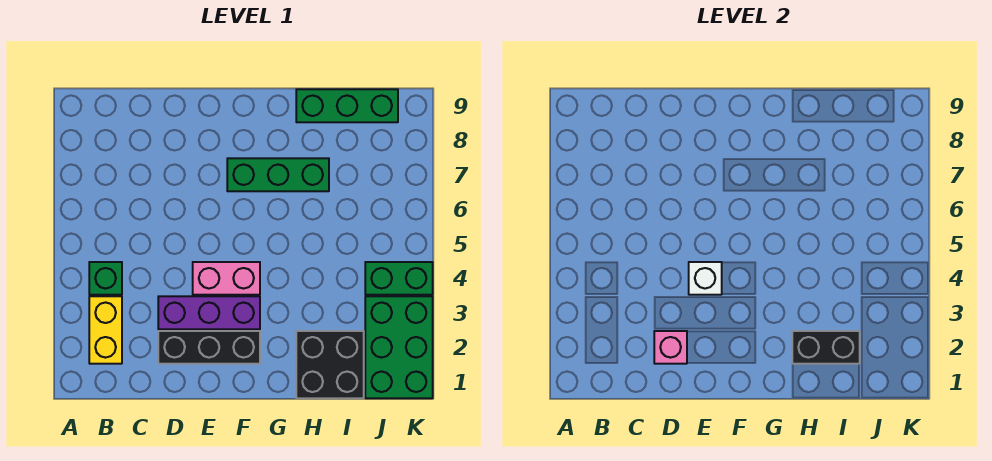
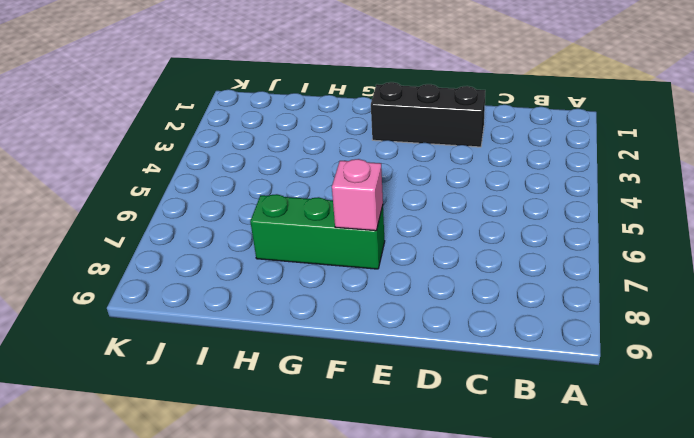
pink 1x1 brick [332,159,383,231] -> pink 1x1 brick moved to [654,331,687,364]
none -> yellow 1x2 brick [89,296,122,364]
none -> green 1x1 brick [89,262,122,295]
none -> purple 1x3 brick [158,296,260,329]

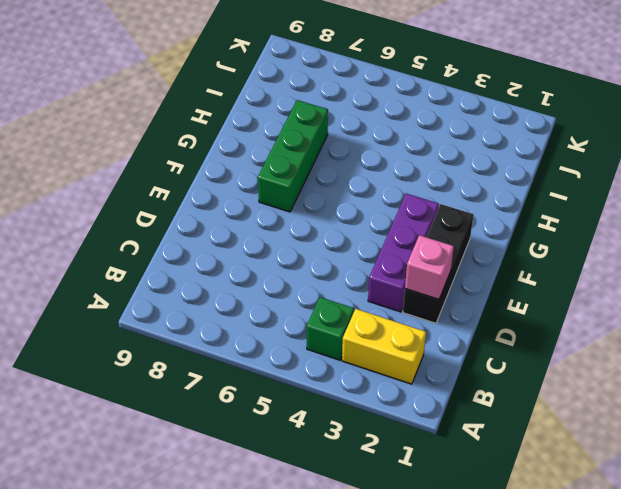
none -> pink 1x2 brick [193,262,260,295]
none -> black 2x2 brick [296,331,364,398]
none -> green 1x3 brick [296,89,398,122]

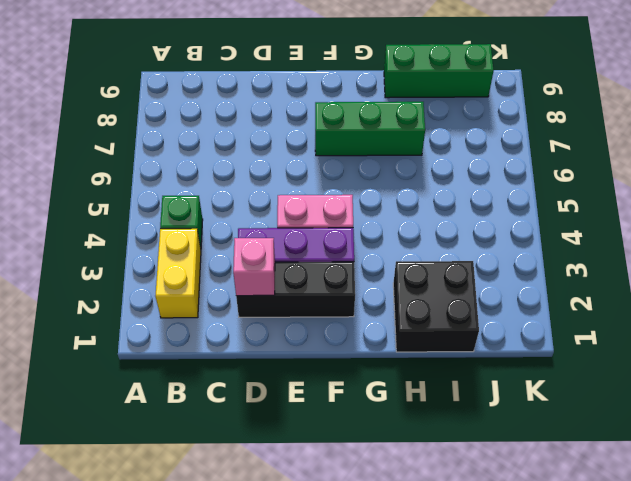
none -> green 2x3 brick [365,296,433,398]
none -> green 1x2 brick [365,262,433,295]
none -> white 1x1 brick [689,262,722,295]

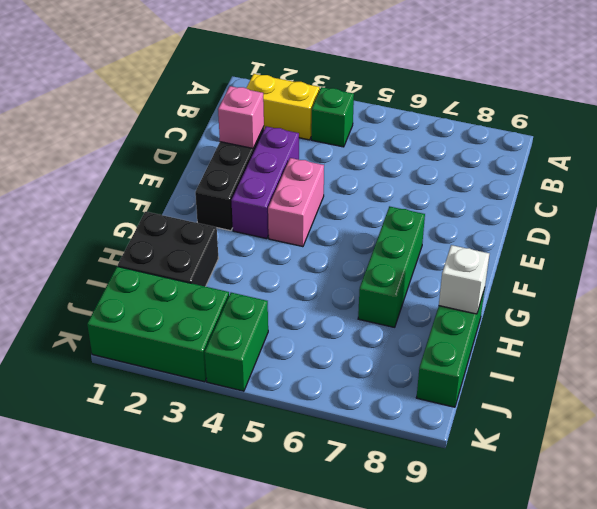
white 1x1 brick [439,245,489,314] -> white 1x1 brick moved to [689,262,722,295]
none -> black 1x2 brick [792,331,860,364]

